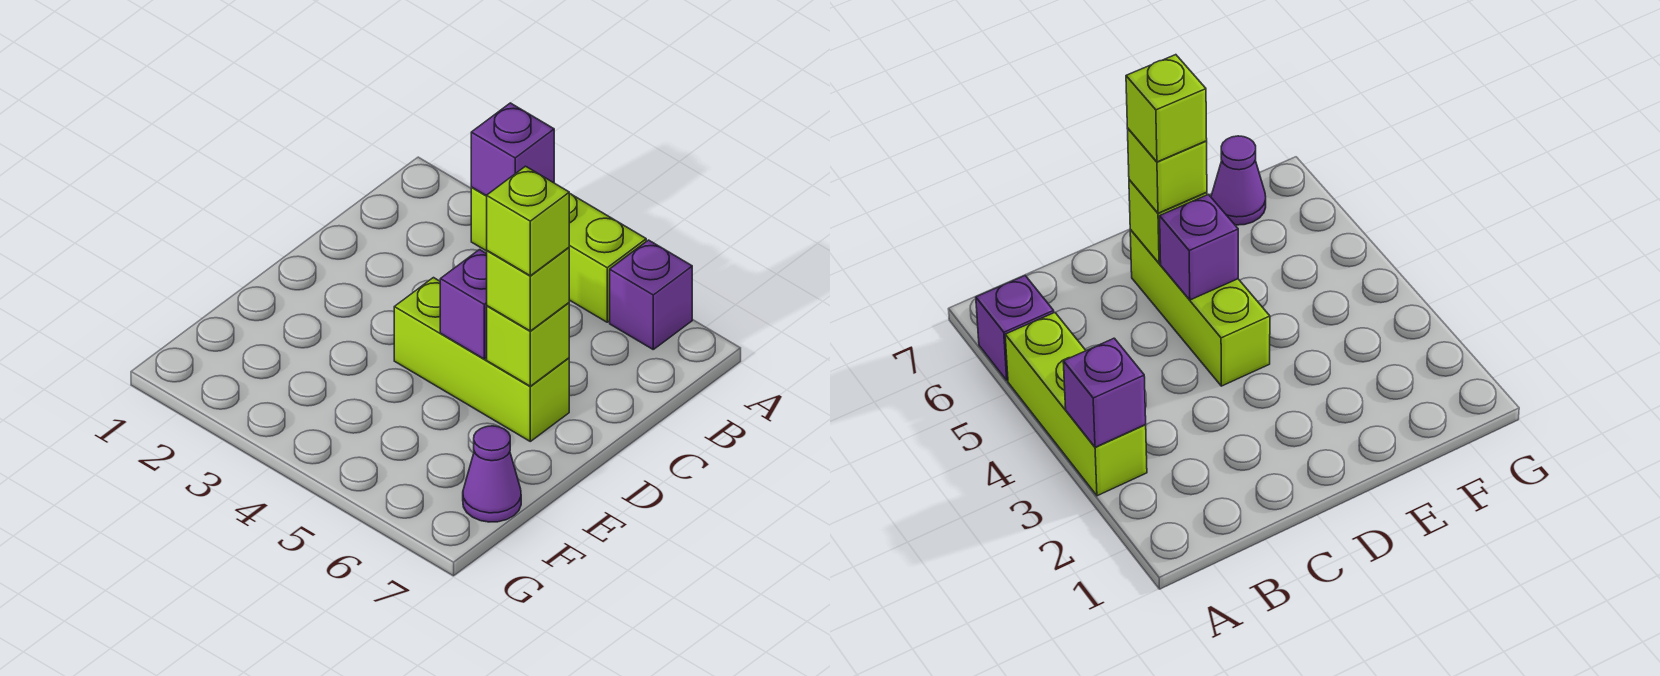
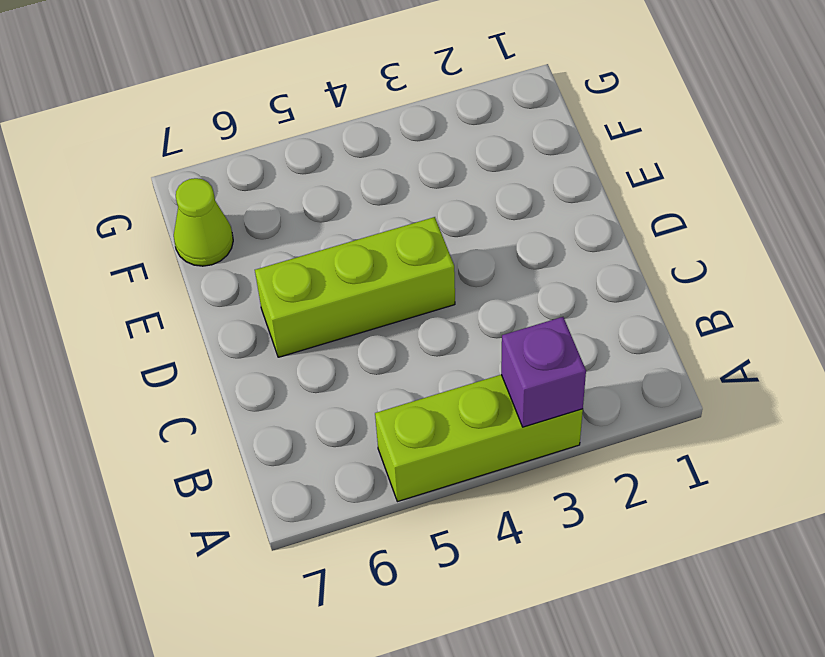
lime 1x1 cone [174,178,233,266] -> purple 1x1 cone [463,426,521,522]
none -> purple 1x1 brick [610,240,692,349]
none -> purple 1x1 brick [440,250,487,359]

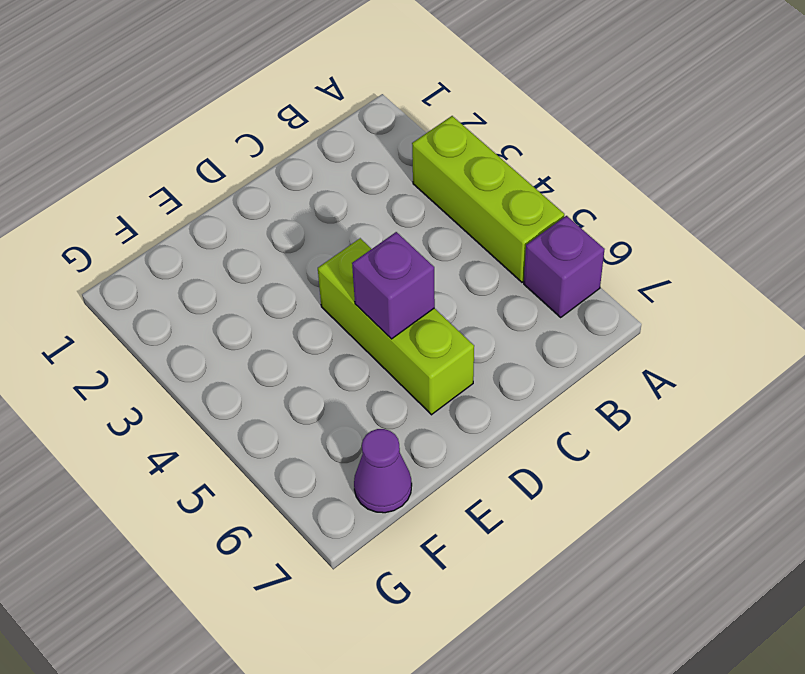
none -> purple 1x1 brick [471,103,554,196]
none -> lime 1x1 brick [487,303,569,386]

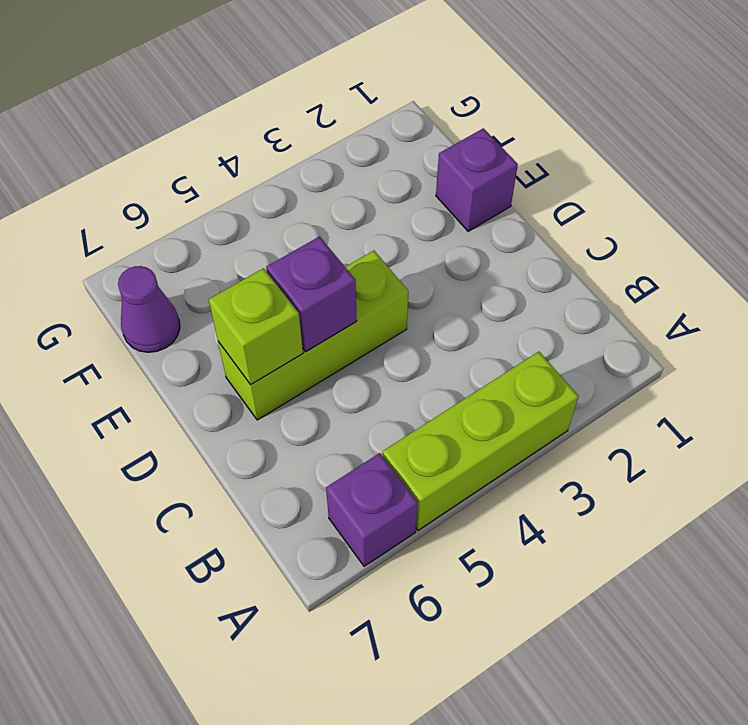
purple 1x1 brick [436,128,518,231] -> purple 1x1 brick moved to [471,103,554,196]
none -> lime 1x1 brick [487,248,569,331]
none -> lime 1x1 brick [487,166,569,276]

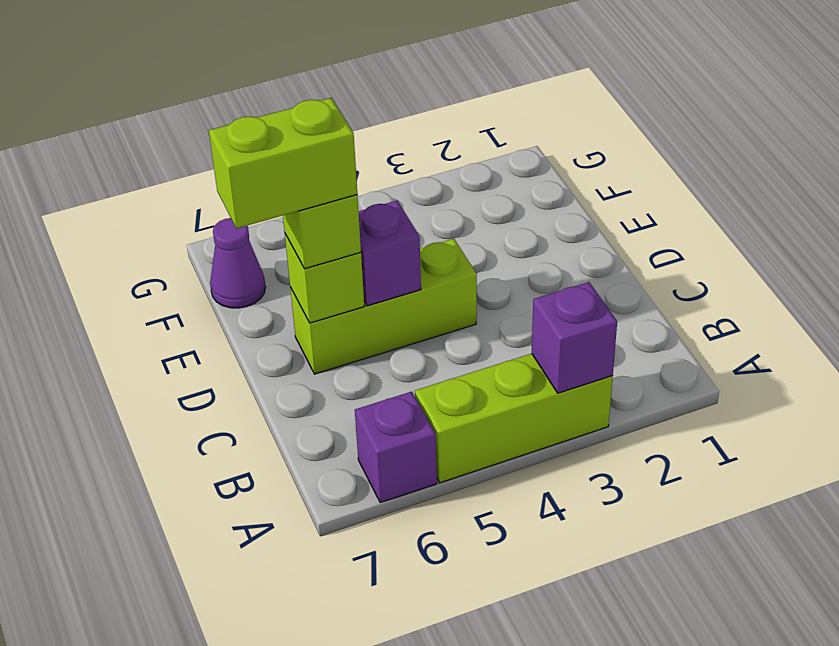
lime 1x2 brick [209,98,357,228] -> lime 1x1 brick [487,166,569,276]

